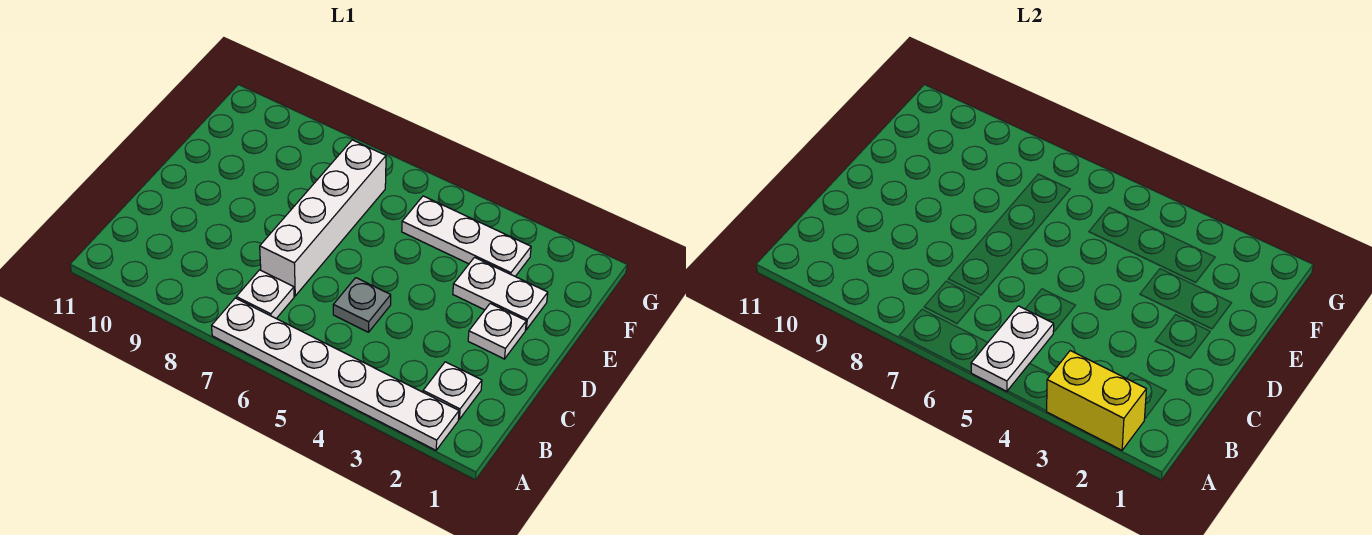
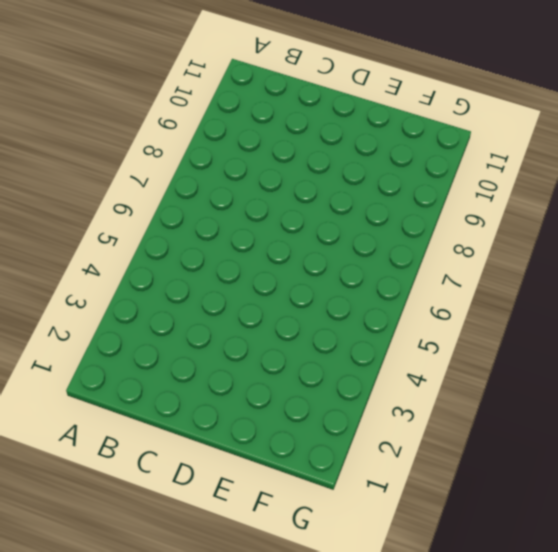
none -> white 1x6 plate [212,298,459,450]
none -> white 1x1 plate [423,362,482,419]

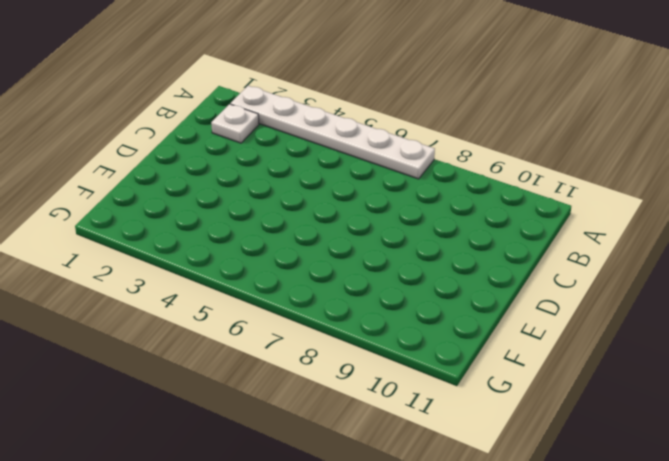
none -> white 1x1 plate [236,270,294,318]
none -> grey 1x1 plate [333,278,391,332]

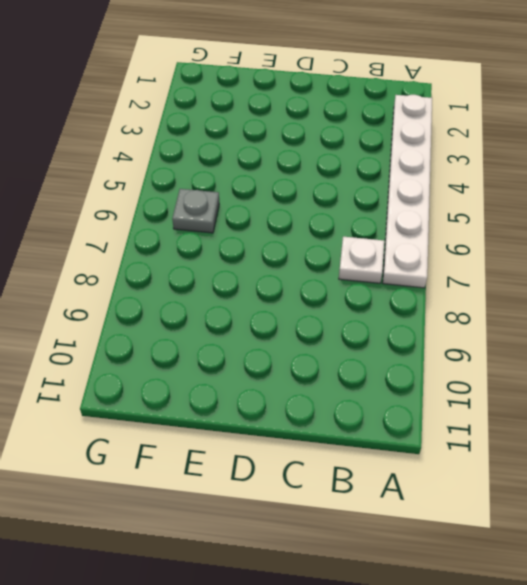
grey 1x1 plate [172,189,219,233] -> grey 1x1 plate moved to [333,278,391,332]
none -> white 1x1 plate [423,362,482,419]
none -> white 1x4 brick [260,140,386,296]

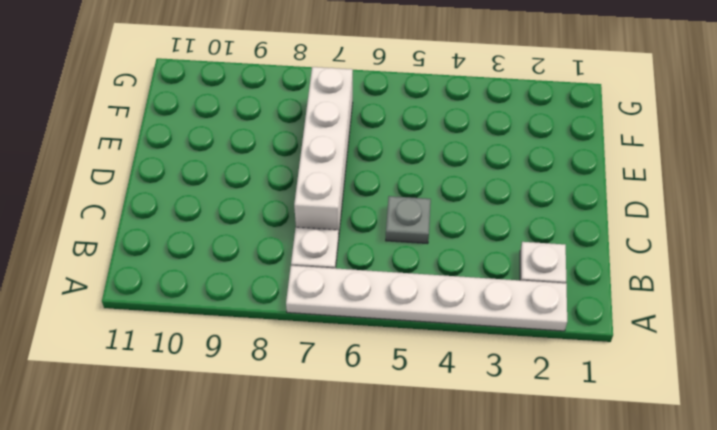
none -> white 1x1 plate [468,303,526,359]
none -> white 1x2 plate [453,257,548,330]

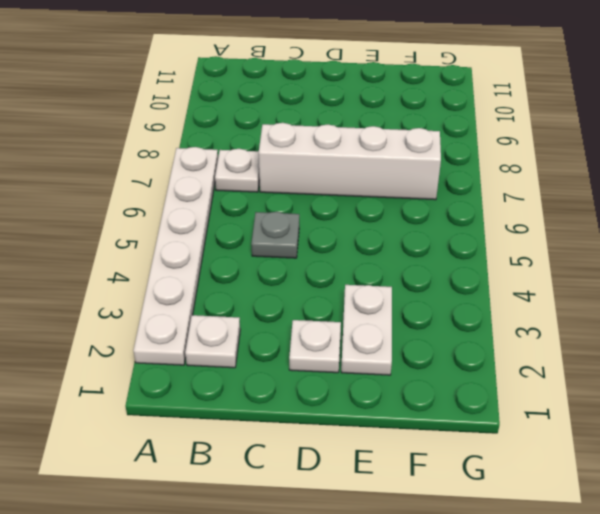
none -> white 1x3 plate [402,196,531,276]
none -> yellow 1x2 brick [1047,351,1146,450]

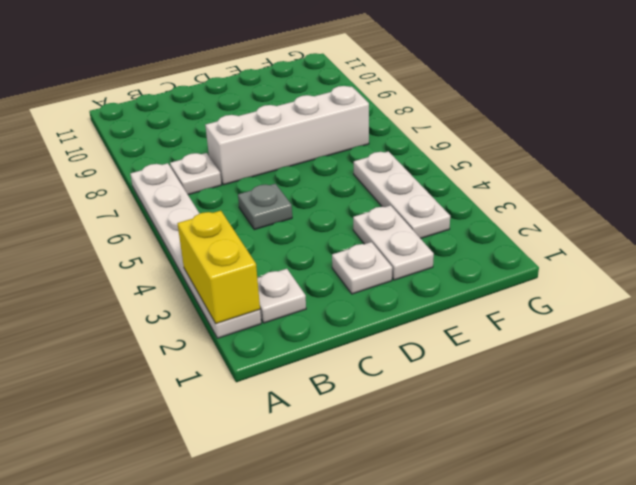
none -> white 1x2 plate [971,306,1054,391]

